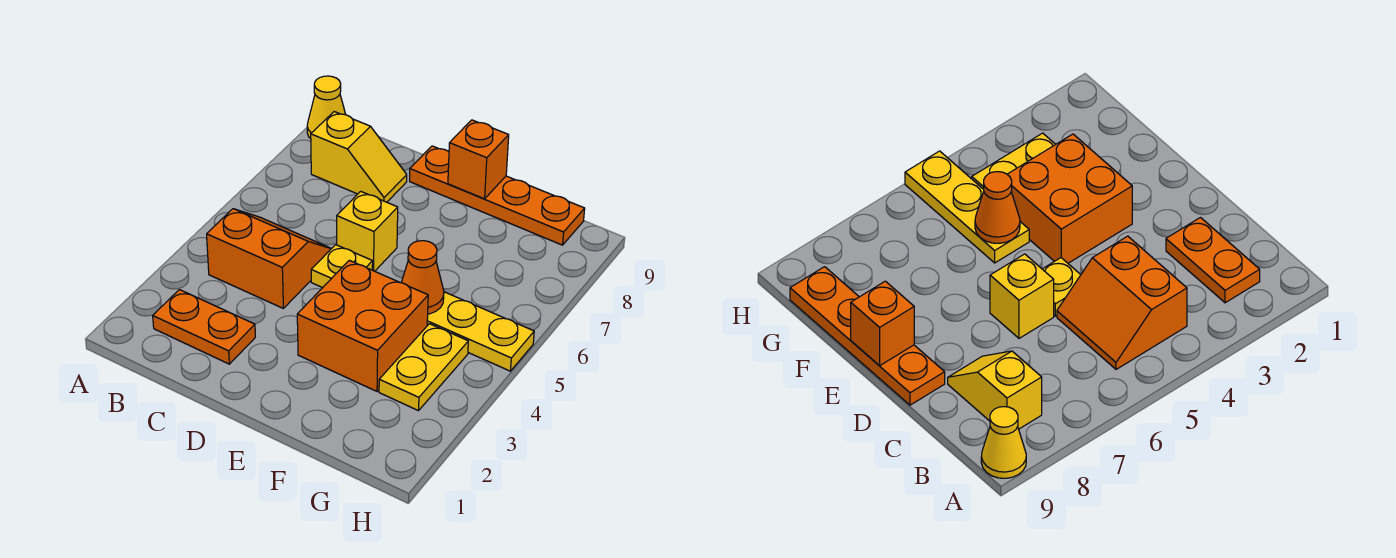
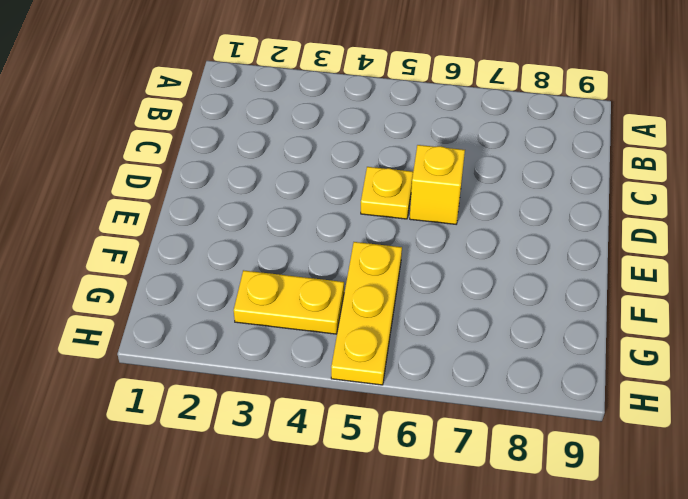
none -> yellow 1x1 cone [307,76,346,139]
none -> orange 1x2 plate [153,290,255,364]
none -> orange 2x2 slope [207,209,331,308]

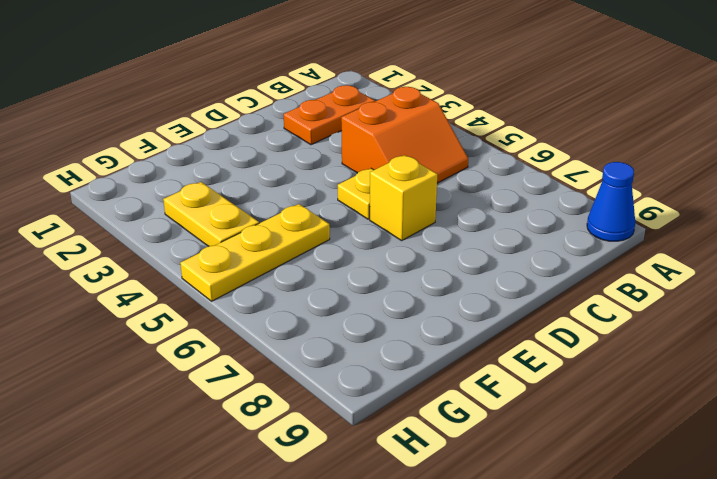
blue 1x1 cone [587,162,635,241] -> yellow 1x1 cone [307,76,346,139]
none -> yellow 1x2 slope [311,112,407,202]
none -> orange 1x4 plate [410,146,585,245]
none -> orange 2x2 brick [297,260,428,391]

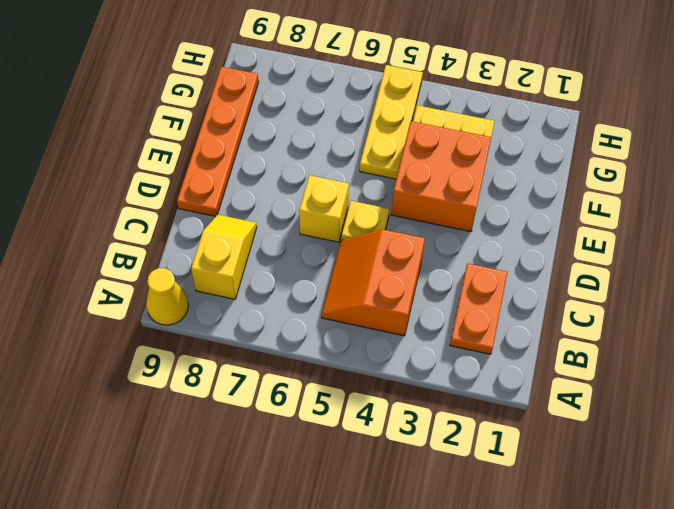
none -> orange 1x1 brick [448,120,509,199]
none -> orange 1x1 cone [401,241,444,314]

